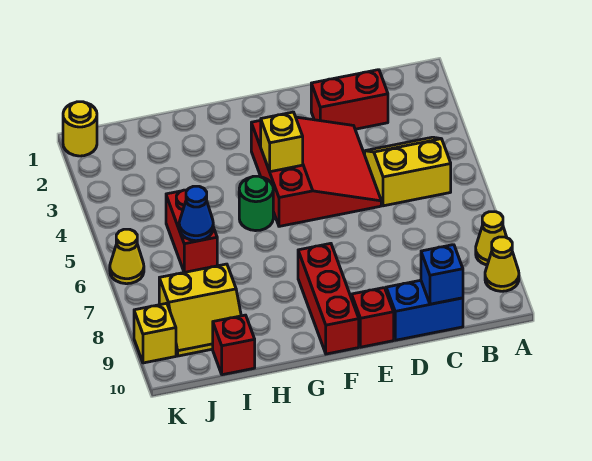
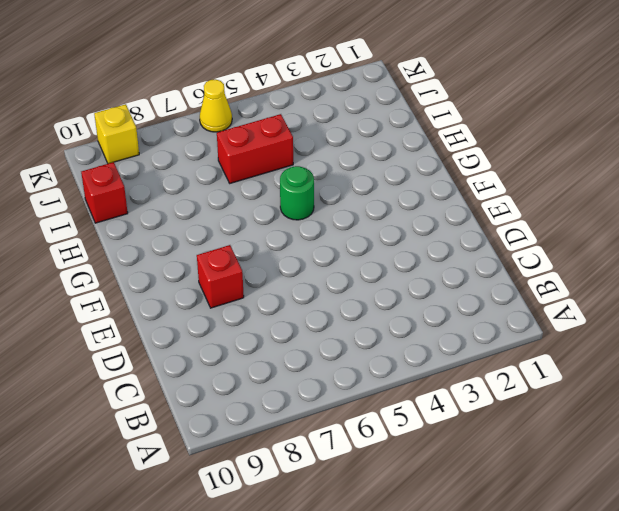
red 1x1 brick [197,245,244,308] -> red 1x1 brick moved to [352,288,394,347]
none -> yellow 1x1 cone [476,212,507,265]
none -> yellow 1x1 cone [485,237,519,291]
none -> yellow 2x2 slope [365,137,451,206]

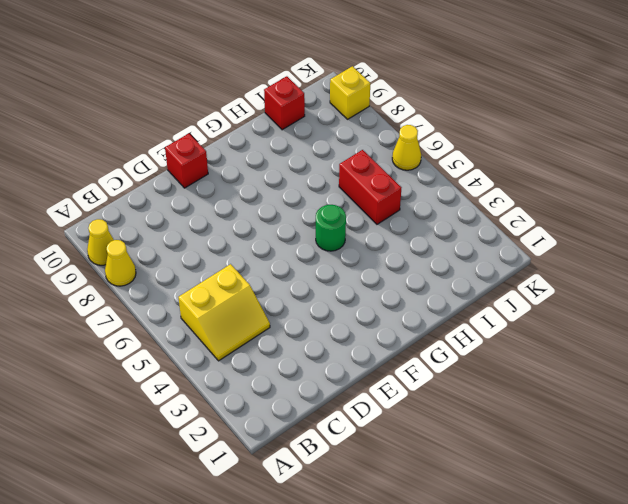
none -> red 1x2 brick [311,70,388,129]
none -> blue 1x2 brick [386,280,463,340]
none -> red 3x3 slope [251,117,381,226]

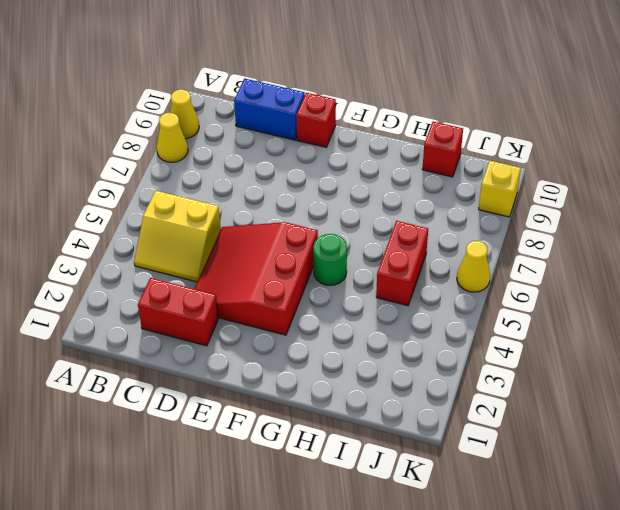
none -> red 1x3 brick [298,243,359,354]
none -> yellow 2x2 slope [159,264,241,356]
none -> yellow 1x1 round brick [63,102,97,156]

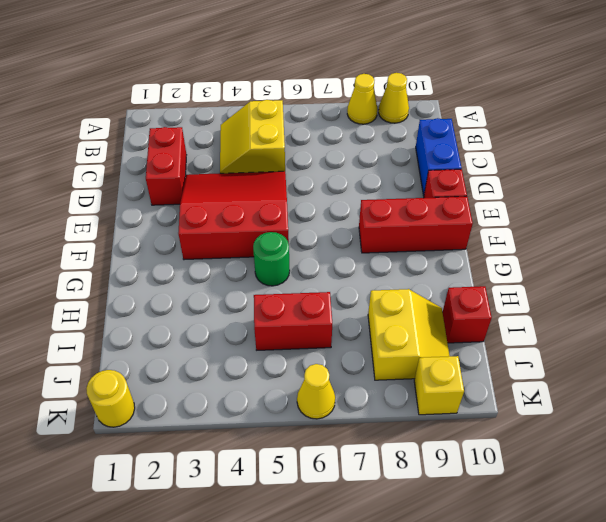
none -> blue 1x1 brick [421,245,463,304]
none -> yellow 1x1 brick [261,112,303,172]
none -> blue 1x1 cone [179,186,213,241]

